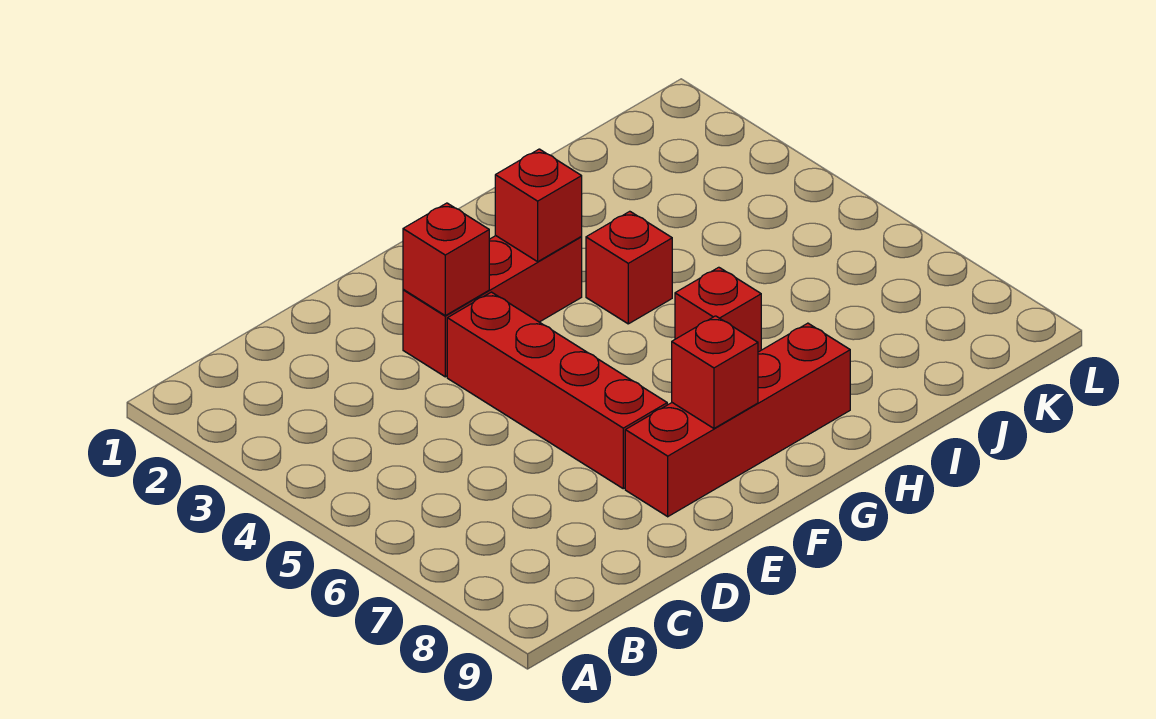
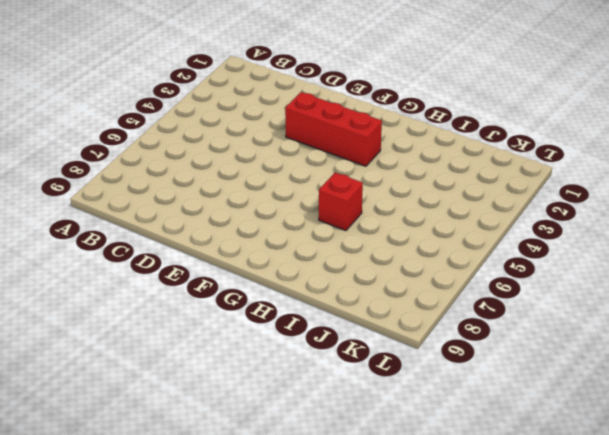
none -> red 1x4 brick [447,292,667,489]
none -> red 1x4 brick [625,323,850,517]

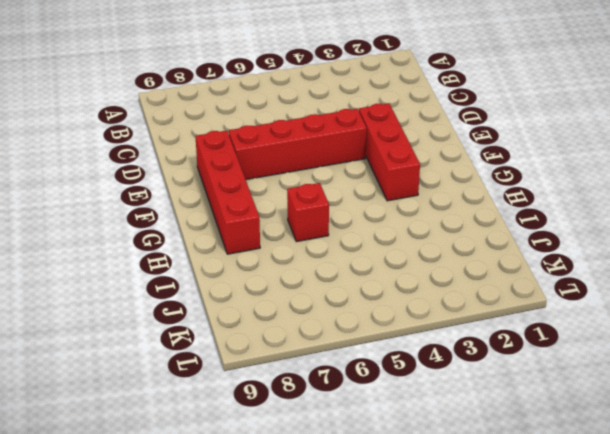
none -> red 1x1 brick [586,211,672,324]
none -> red 1x1 brick [403,203,489,315]

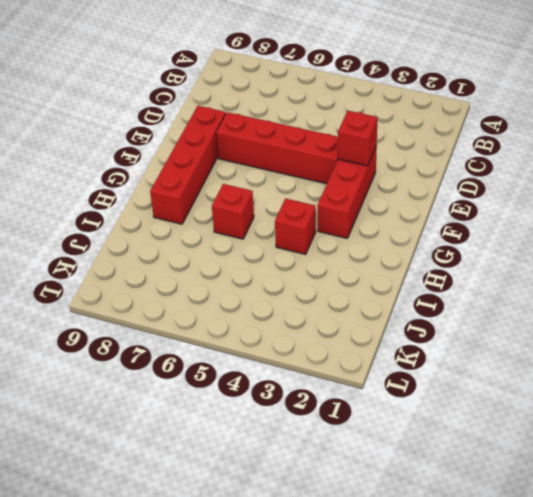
none -> red 1x1 brick [672,316,758,428]
none -> red 1x1 brick [495,149,582,262]

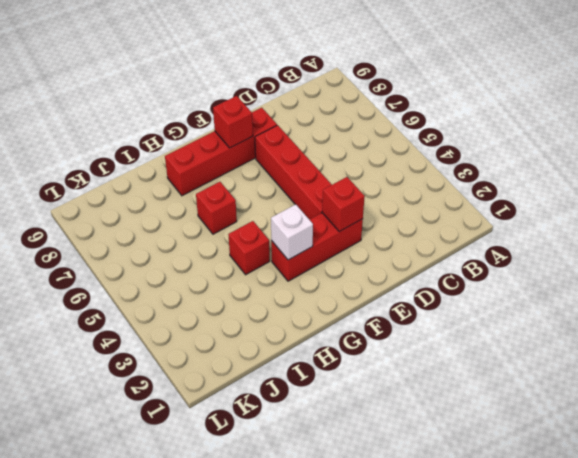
white 1x1 brick [271,204,313,260] -> red 1x1 brick [495,149,582,262]

